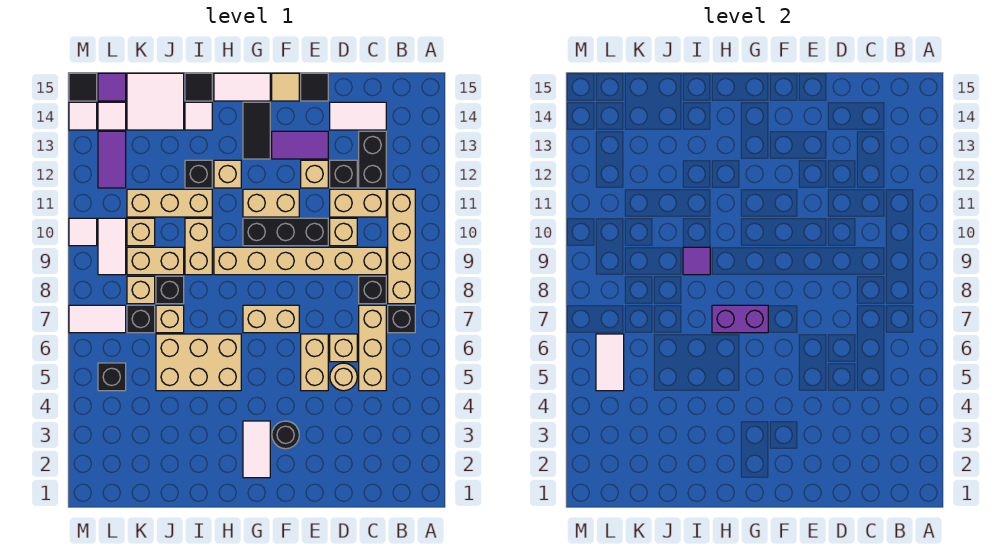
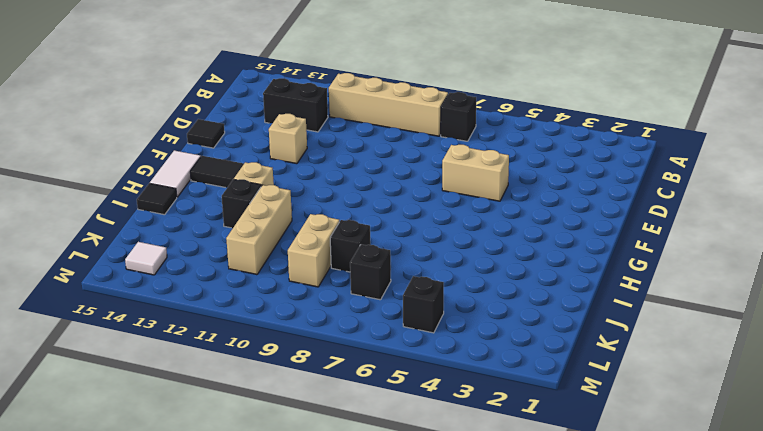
none -> tan 1x3 brick [359,305,386,391]
none -> black 1x1 brick [359,276,386,304]
none -> tan 1x6 brick [214,247,386,275]
none -> tan 1x2 brick [330,189,386,217]

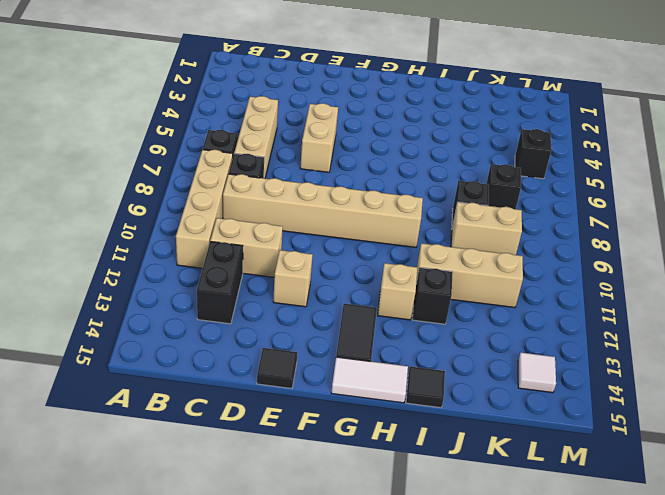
none -> white 1x2 tile [330,102,386,130]
none -> tan 1x1 round brick [330,363,357,391]
none -> tan 1x1 brick [330,334,357,362]
none -> tan 1x1 brick [330,218,357,246]

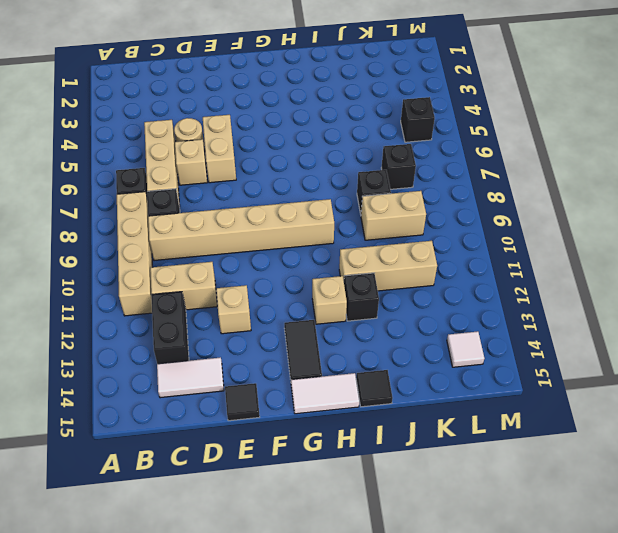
none -> tan 1x1 brick [330,218,357,246]
none -> black 1x1 brick [330,160,357,188]
none -> black 1x3 brick [243,218,328,246]
none -> purple 1x2 tile [272,131,328,159]

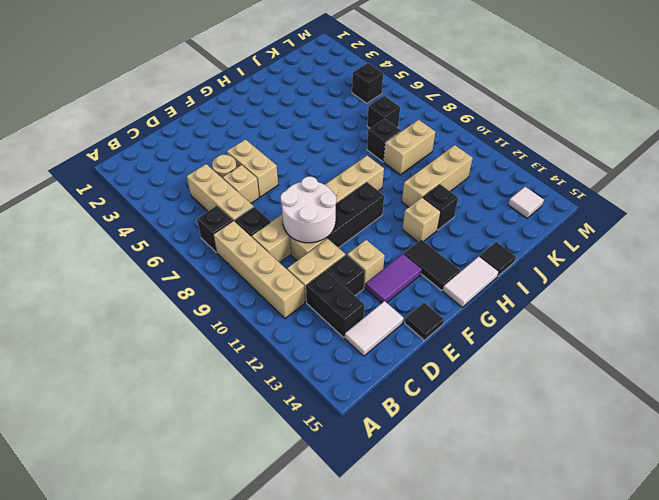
white 2x2 round brick [280,177,336,243] -> none
none -> black 1x1 round brick [272,421,299,449]
none -> tan 1x2 brick [243,305,299,333]
none -> tan 1x2 brick [243,189,299,217]
none -> tan 1x1 tile [272,73,299,101]

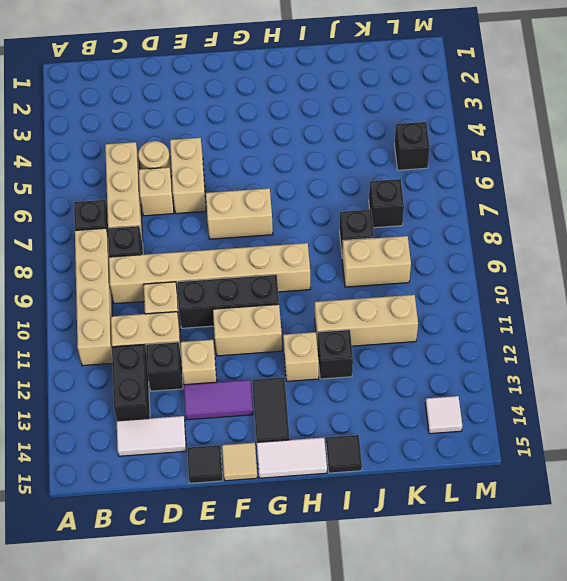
none -> black 1x1 round brick [272,421,299,449]
none -> white 1x2 tile [243,421,270,478]
none -> tan 2x3 brick [156,334,241,391]
none -> tan 1x2 brick [185,218,212,275]

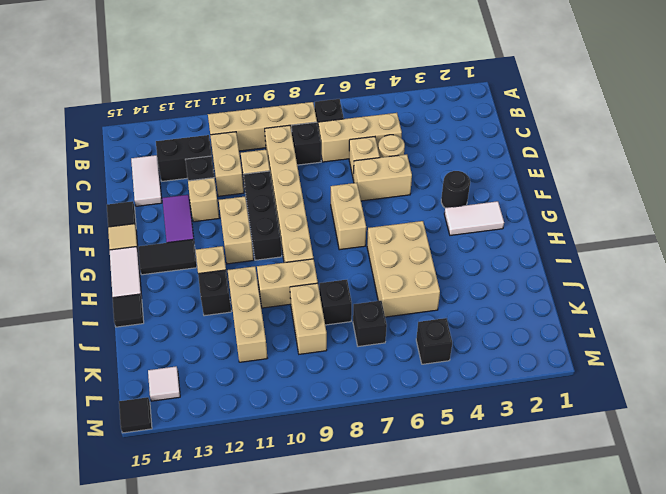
none -> white 1x1 tile [185,102,212,130]
none -> tan 1x1 brick [156,305,184,333]
none -> white 2x2 tile [127,73,184,130]
none -> tan 1x1 brick [127,276,155,304]

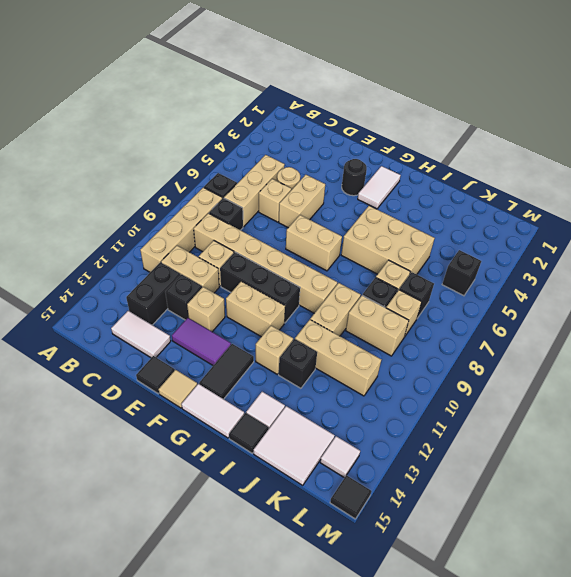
none -> tan 1x1 brick [127,218,155,246]
none -> white 1x2 tile [69,305,126,333]
none -> white 1x2 tile [98,218,126,275]
none -> purple 1x2 tile [98,131,126,188]

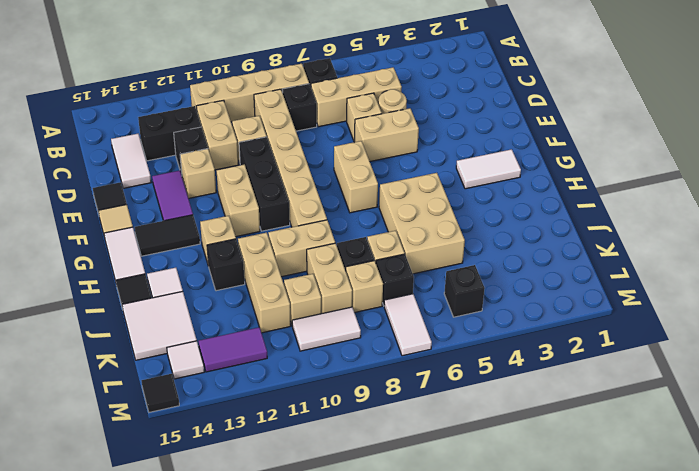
none -> black 1x1 round brick [272,421,299,449]
none -> purple 1x1 tile [98,73,126,101]
none -> white 1x1 tile [69,218,97,246]
none -> white 1x1 tile [69,102,97,130]

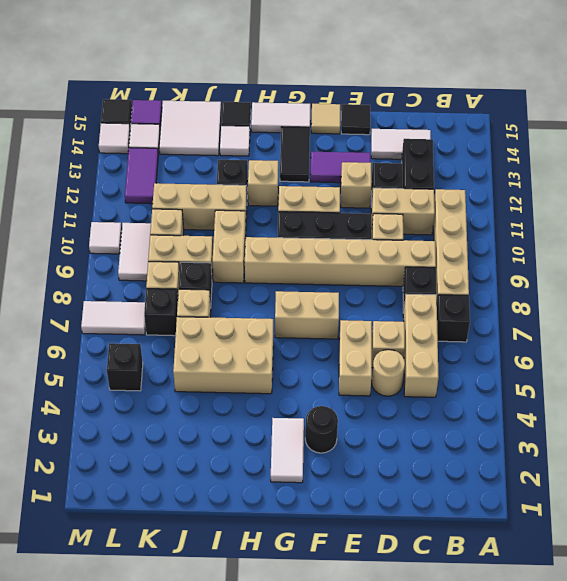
none -> purple 1x2 brick [712,305,768,333]
none -> purple 1x1 tile [683,247,710,275]
none -> white 1x2 tile [596,334,624,391]

